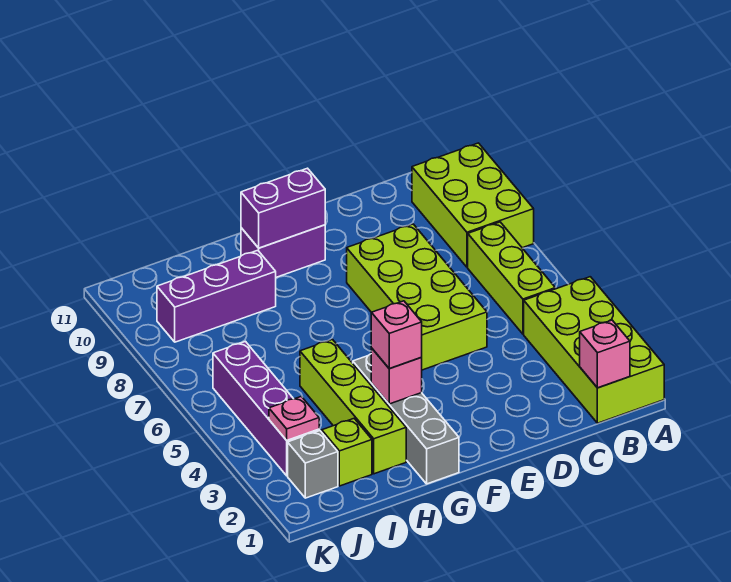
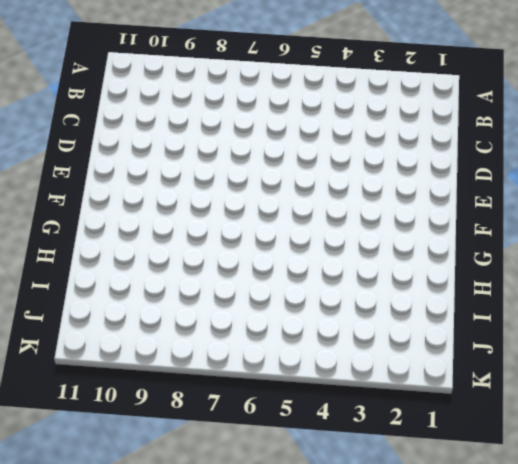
none -> lime 2x4 brick [524,277,664,423]
none -> lime 2x3 brick [412,143,534,267]
none -> lime 1x3 brick [468,222,555,334]

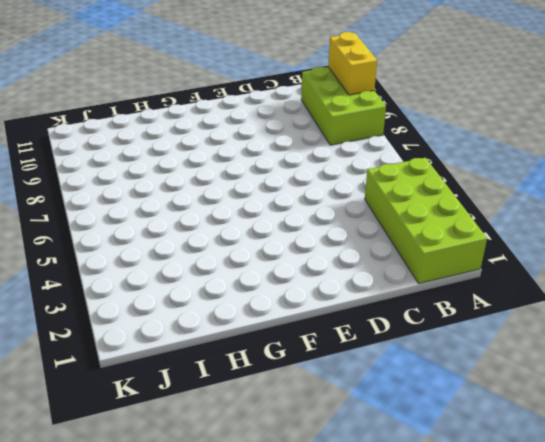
yellow 1x2 brick [329,32,377,95] -> none
none -> lime 1x3 brick [468,222,555,334]
none -> lime 2x4 brick [347,224,487,370]
none -> purple 1x2 brick [241,225,325,277]

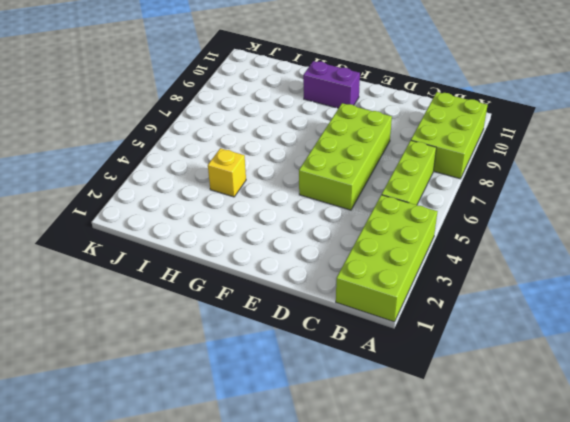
yellow 1x1 brick [208,148,246,197] -> lime 1x4 brick [300,339,406,474]
none -> grey 1x4 brick [353,354,459,484]
none -> purple 1x3 brick [157,250,276,342]
none -> lime 1x1 brick [322,419,372,486]

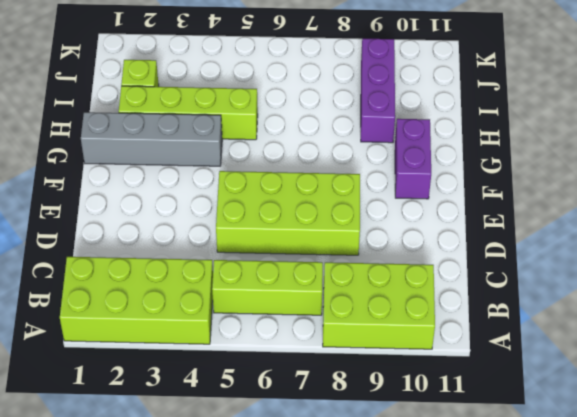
none -> grey 1x1 brick [288,431,338,498]
none -> purple 1x4 brick [213,341,319,476]
none -> pink 1x1 brick [580,320,630,388]

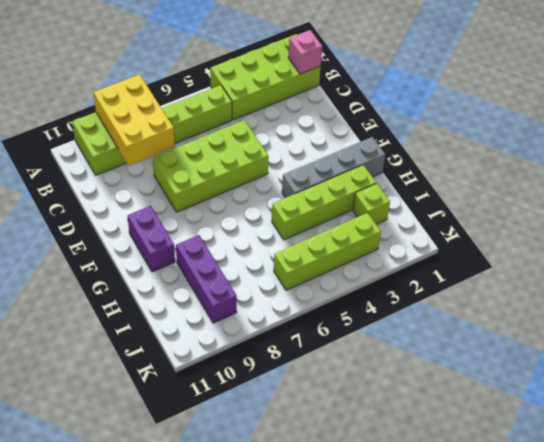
yellow 2x3 brick [94,74,175,166] -> none
lime 1x4 brick [274,213,381,290] -> purple 1x4 brick [213,341,319,476]
none -> grey 1x1 brick [288,431,338,498]
none -> purple 1x2 brick [241,168,325,248]
none -> pink 1x1 brick [371,348,422,404]

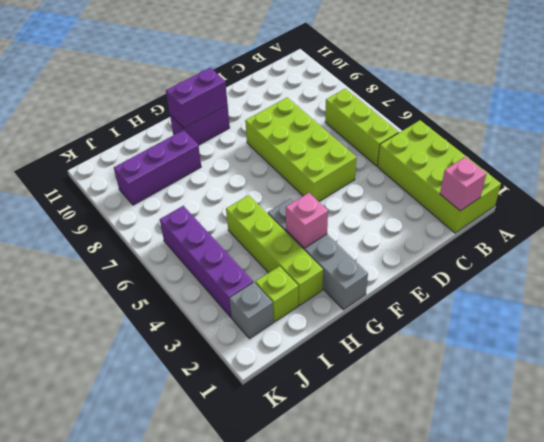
none -> lime 2x3 brick [412,143,534,267]
none -> pink 1x1 plate [269,396,319,440]
none -> pink 1x1 brick [371,301,422,369]

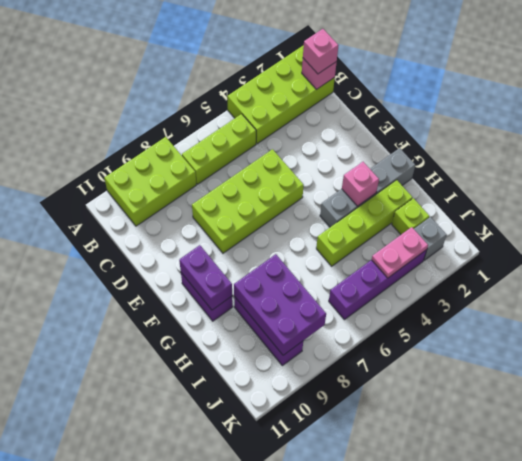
pink 1x1 brick [303,29,338,74] -> pink 1x1 brick moved to [371,301,422,369]
purple 2x3 brick [234,254,326,355] -> none
pink 1x2 plate [372,227,428,278] -> pink 1x1 plate [269,396,319,440]

